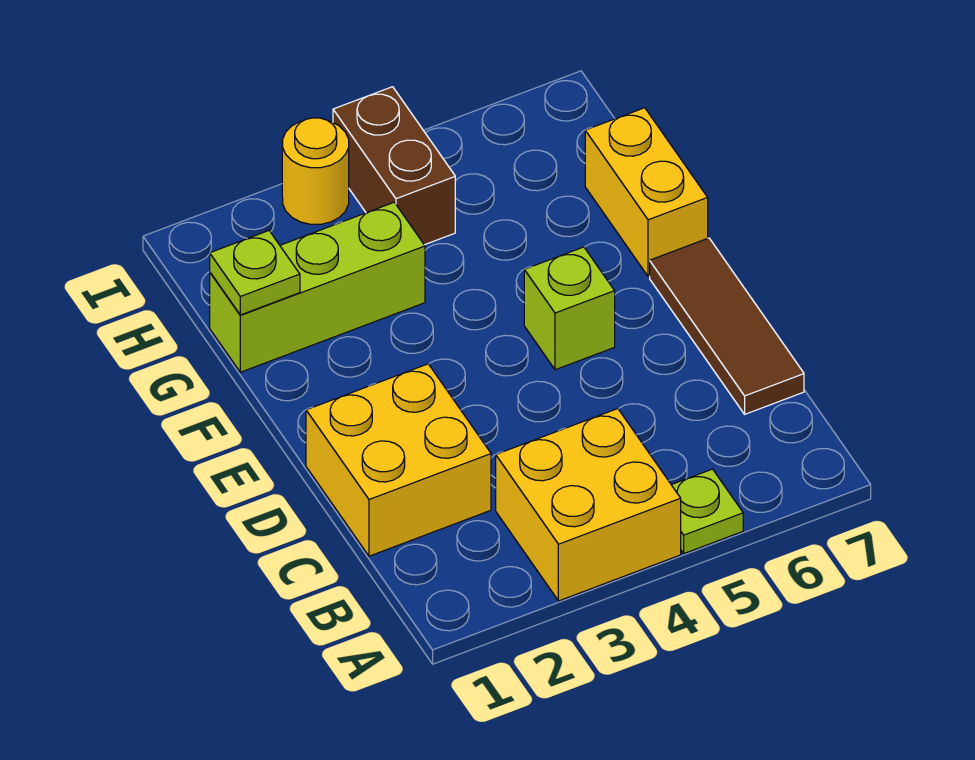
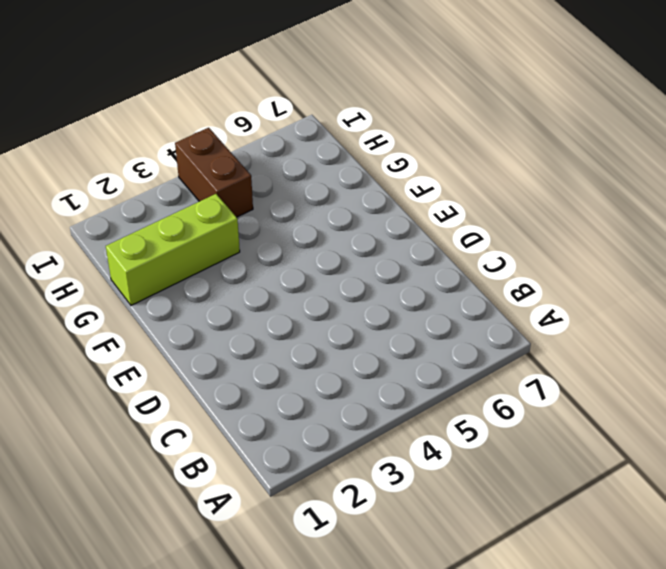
none -> yellow 2x2 brick [496,409,681,601]
none -> lime 1x1 plate [672,469,743,554]

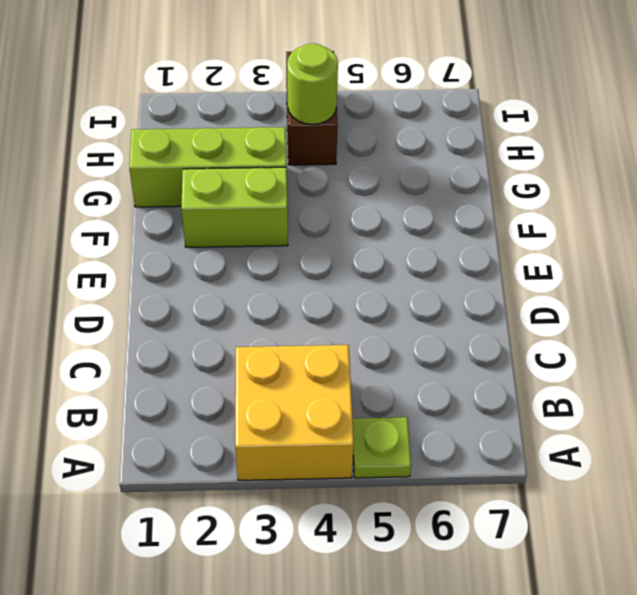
lime 1x2 brick [181,167,288,247] -> none
lime 1x1 round brick [287,43,338,124] -> none
none -> yellow 2x2 brick [306,364,491,556]
none -> brown 1x3 tile [650,238,804,414]

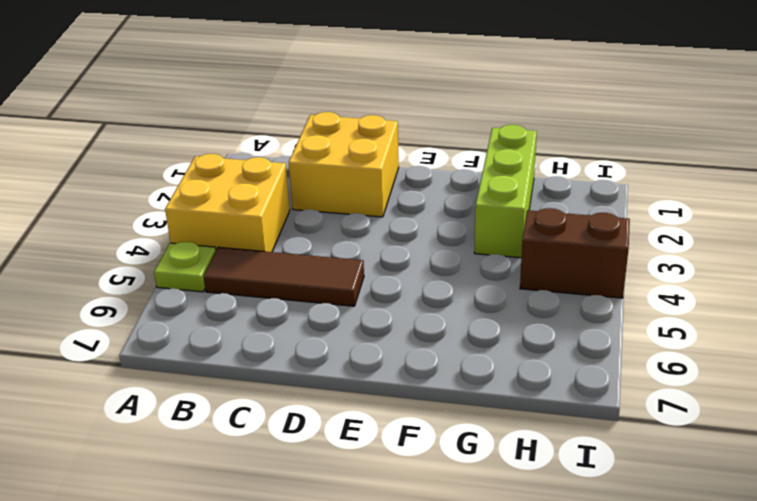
brown 1x3 tile [203,247,364,306] -> brown 1x3 tile moved to [650,238,804,414]
none -> lime 1x1 brick [524,247,615,370]
none -> yellow 1x2 brick [585,108,708,276]

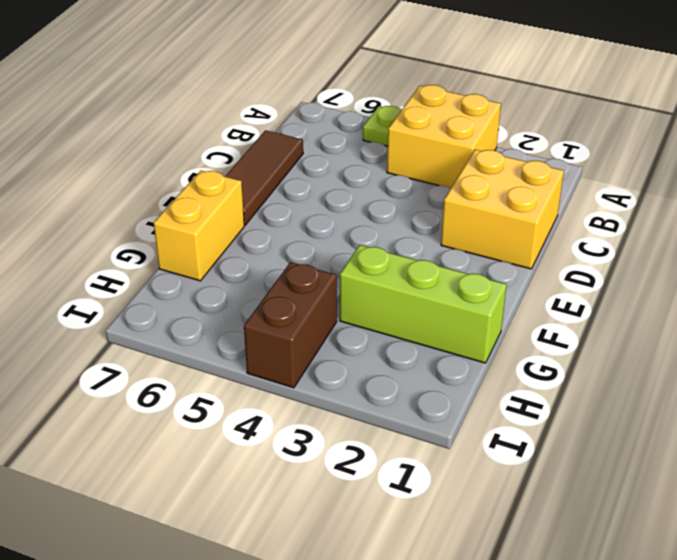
none -> lime 1x1 brick [524,247,615,370]
none -> yellow 1x1 round brick [282,118,349,224]

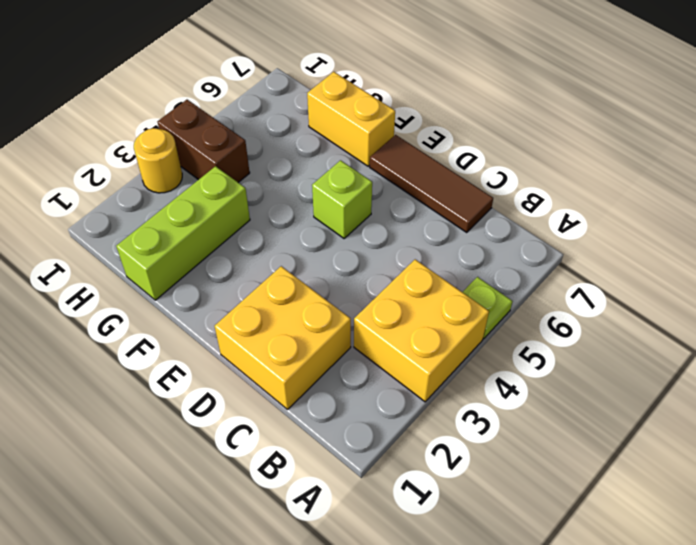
none -> lime 1x1 plate [210,231,300,315]

